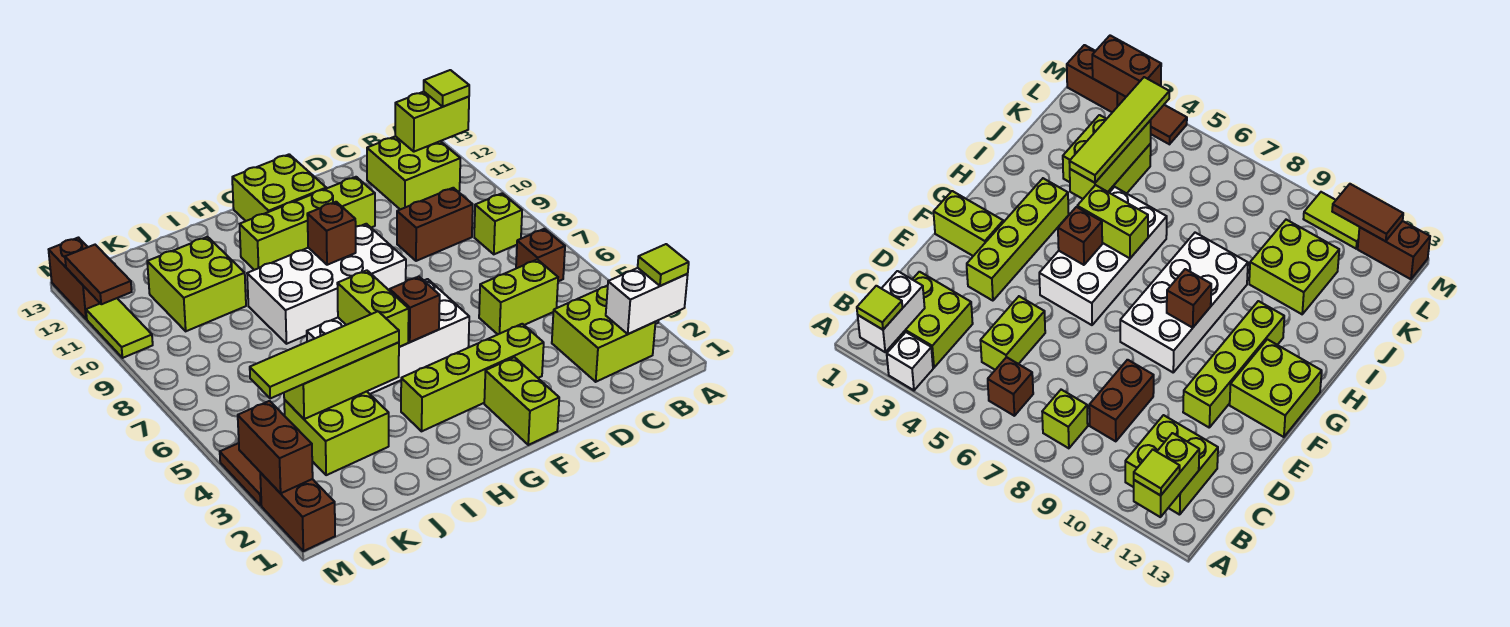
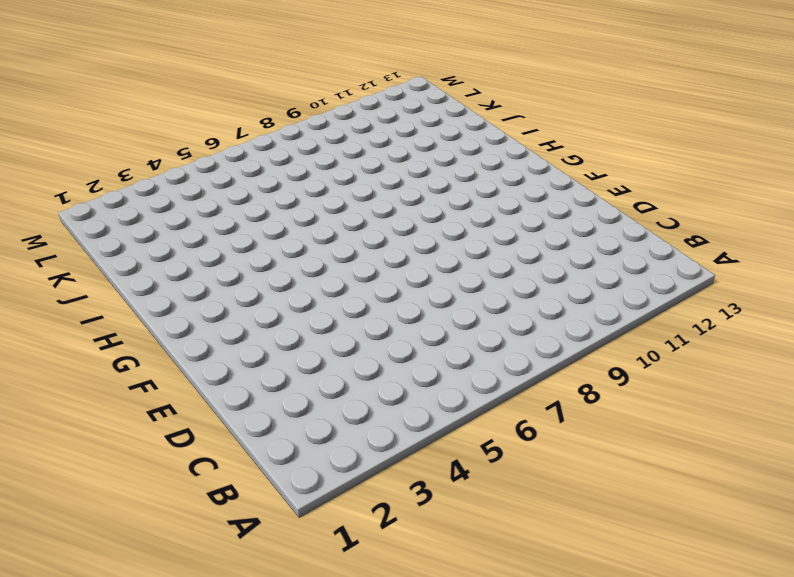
none -> white 1x1 brick [887,332,933,390]
none -> lime 2x2 brick [552,286,655,382]
none -> brown 1x1 brick [516,229,565,281]
none -> lime 1x1 brick [474,193,522,254]

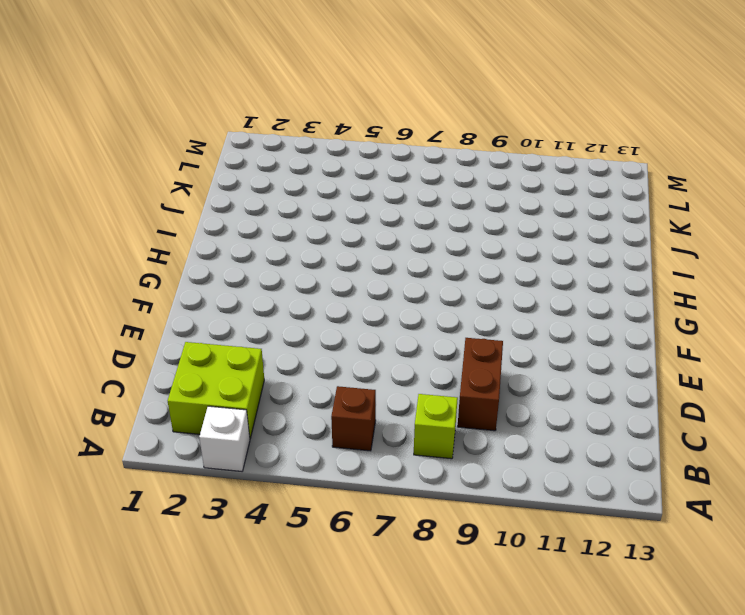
none -> lime 2x2 brick [367,136,460,210]
none -> lime 1x2 brick [479,259,558,334]
none -> lime 1x4 brick [401,324,544,431]
none -> lime 1x4 brick [240,177,375,270]

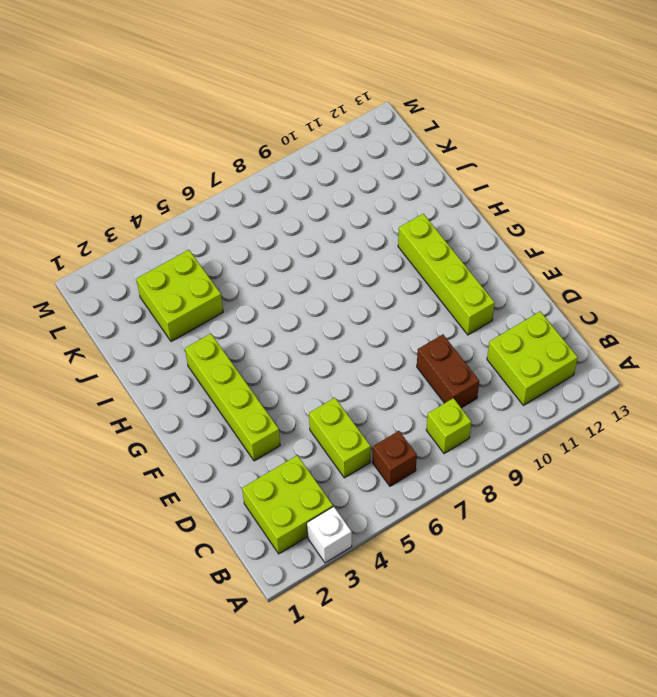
none -> lime 1x2 brick [484,357,559,445]
none -> white 2x4 brick [307,279,469,394]
none -> white 2x4 brick [247,224,406,344]
none -> lime 2x2 brick [232,154,326,221]

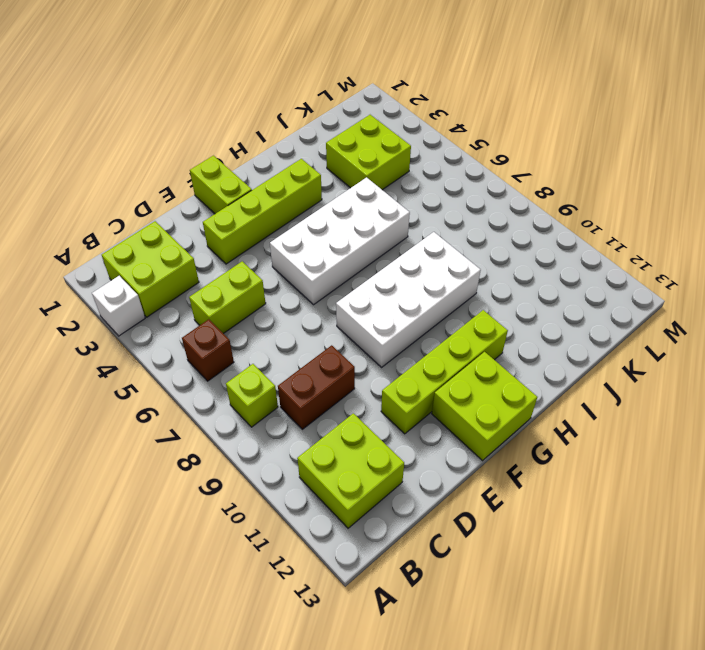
none -> lime 2x2 brick [147,237,246,331]
none -> brown 1x2 brick [260,473,335,551]
none -> brown 1x2 tile [220,443,261,505]
none -> lime 1x2 tile [86,298,153,358]

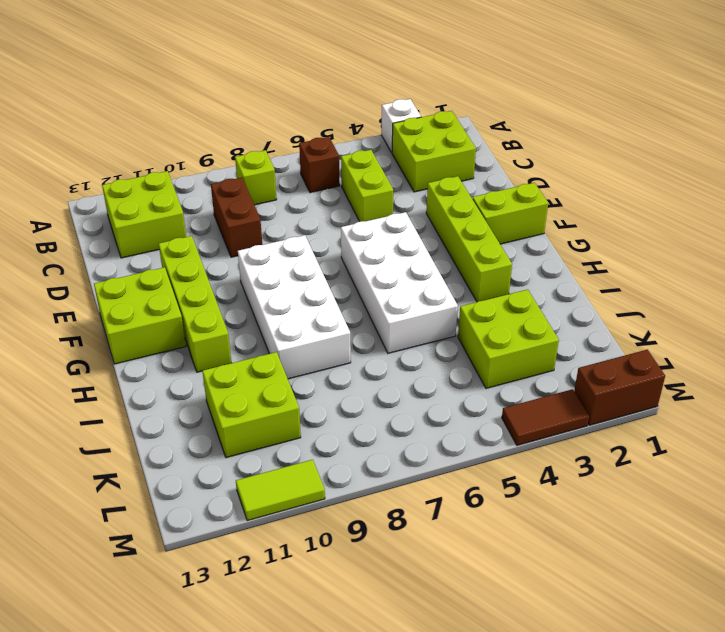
none -> brown 1x2 brick [49,238,100,319]
none -> white 1x2 brick [606,268,688,334]
none -> lime 1x2 brick [395,92,469,152]
none -> brown 1x1 brick [390,276,440,342]

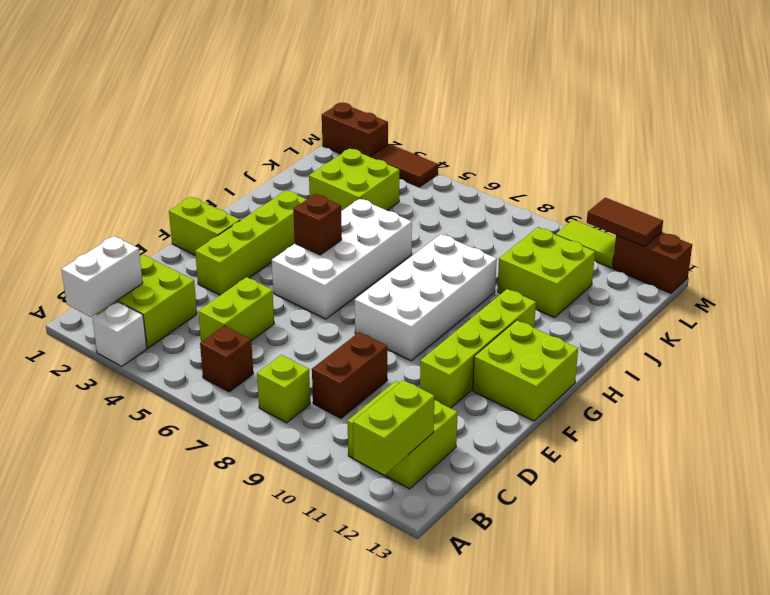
none -> brown 1x1 brick [307,202,356,265]
none -> lime 1x2 brick [337,270,409,347]
none -> lime 1x3 brick [284,342,399,419]
none -> brown 1x2 brick [238,401,313,493]

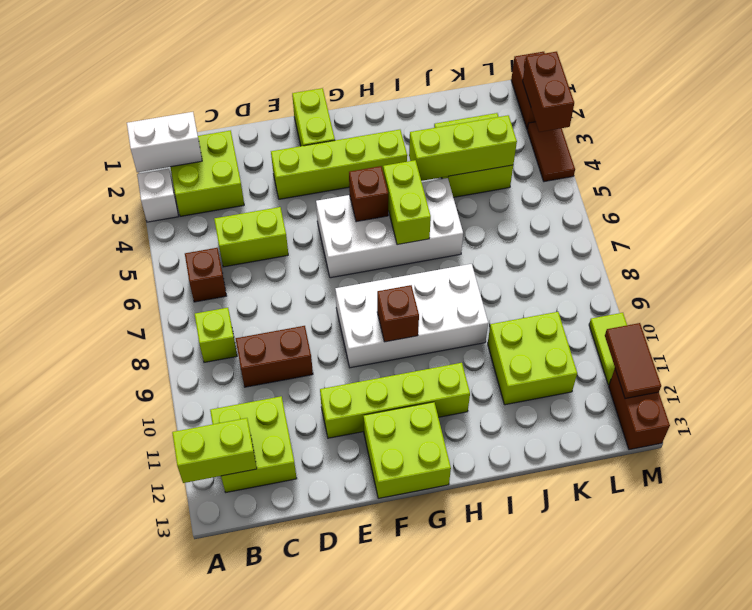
none -> lime 1x1 tile [638,244,689,286]
none -> lime 1x1 tile [424,70,469,107]
none -> lime 1x4 tile [250,311,399,398]

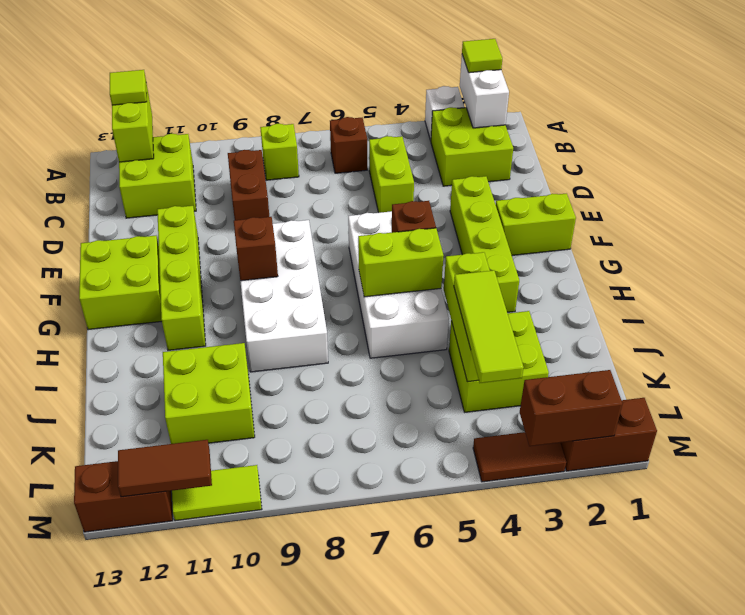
lime 1x3 tile [454,270,524,383] -> lime 1x4 tile [250,311,399,398]

